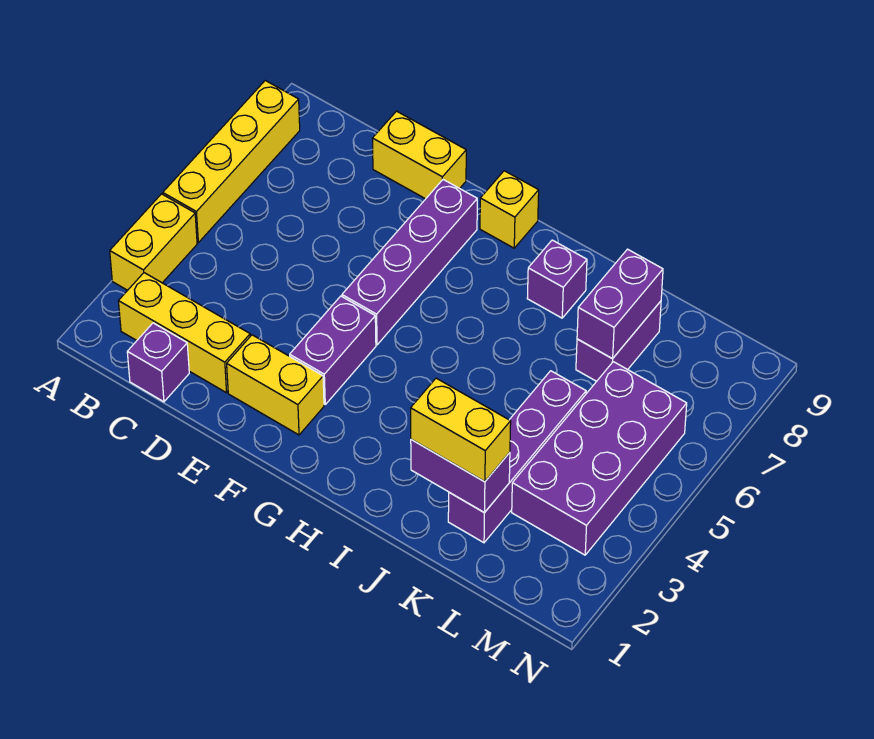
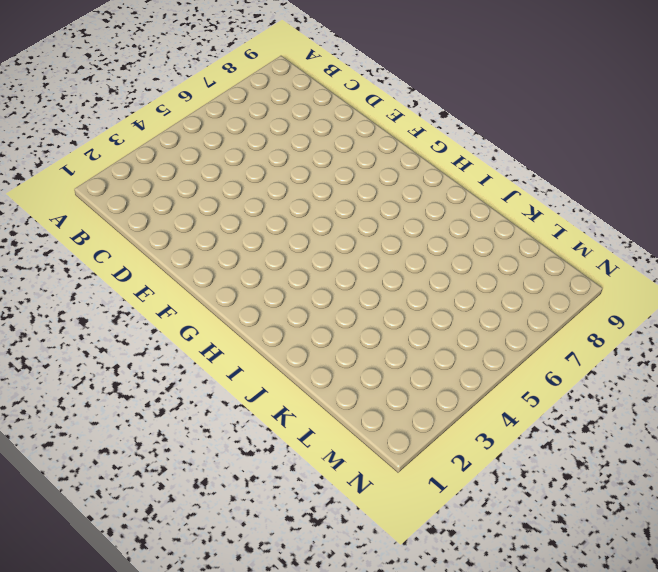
none -> yellow 1x2 brick [110,194,197,290]
none -> yellow 1x4 brick [163,81,300,243]
none -> yellow 1x3 brick [119,273,250,393]

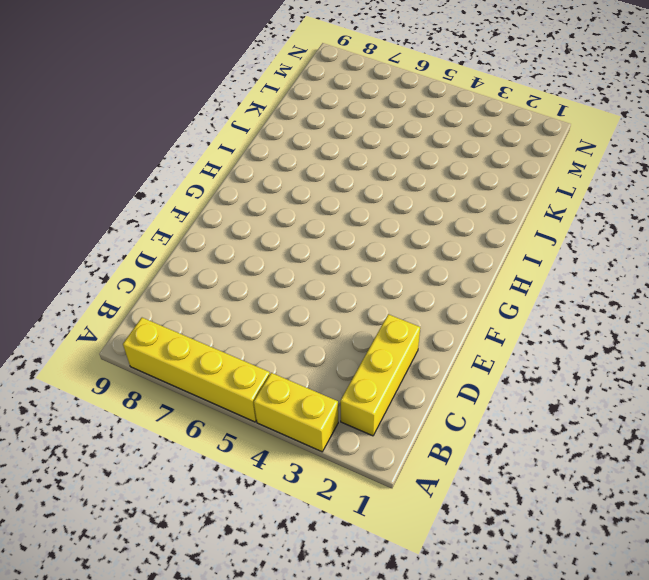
none -> purple 1x1 brick [127,323,189,402]
none -> yellow 1x2 brick [372,111,466,199]
none -> yellow 1x2 brick [227,335,324,435]

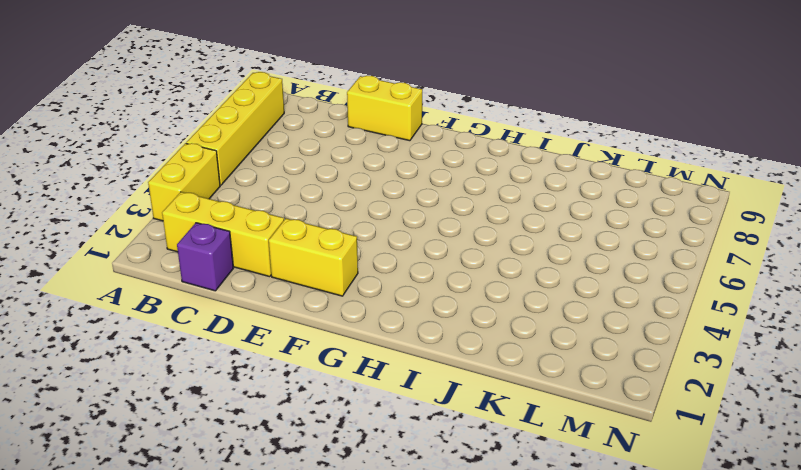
none -> purple 1x2 brick [290,296,376,404]
none -> purple 1x4 brick [342,180,477,345]
none -> yellow 1x1 brick [480,171,539,248]

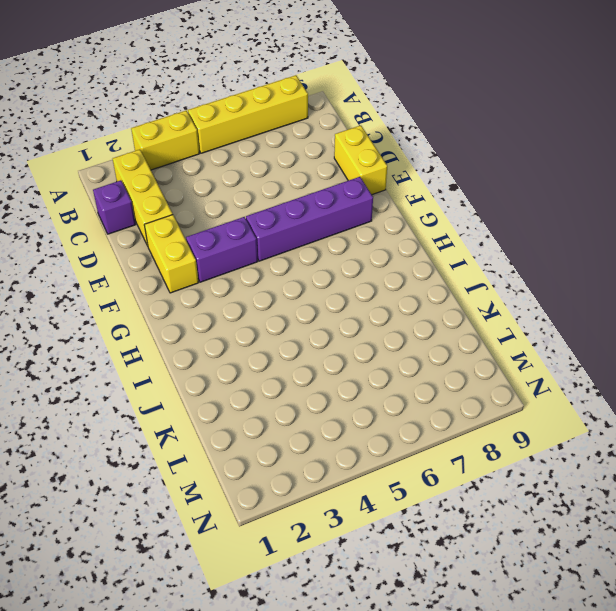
none -> yellow 1x1 brick [480,171,539,248]
none -> purple 1x1 brick [527,240,587,318]
none -> purple 1x4 brick [448,371,586,543]

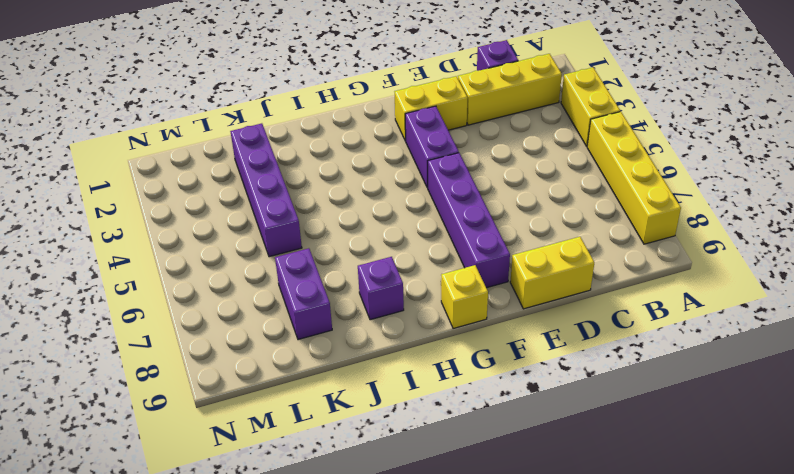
none -> purple 2x4 brick [512,362,687,555]
none -> purple 1x2 brick [411,440,510,513]
none -> purple 1x2 brick [577,249,663,359]

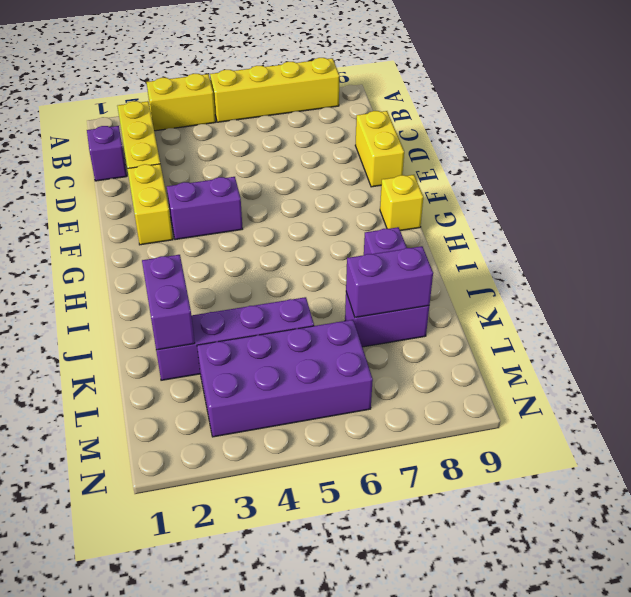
none -> purple 1x4 brick [342,180,477,345]
none -> yellow 1x2 brick [411,378,511,482]

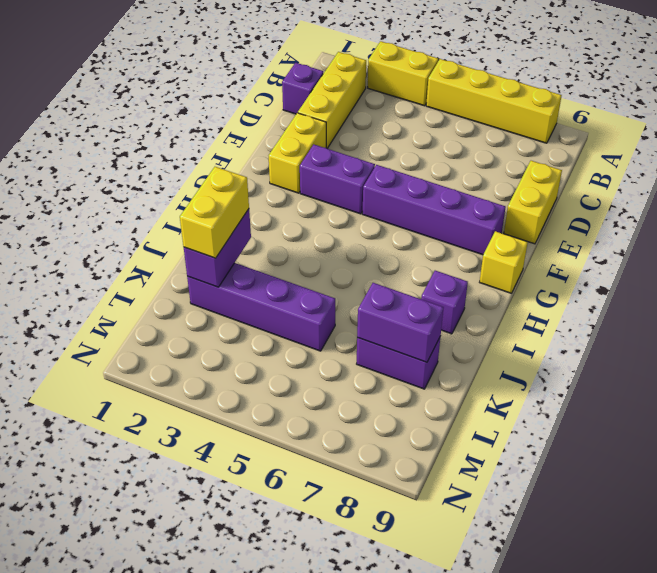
none -> purple 2x4 brick [512,362,687,555]

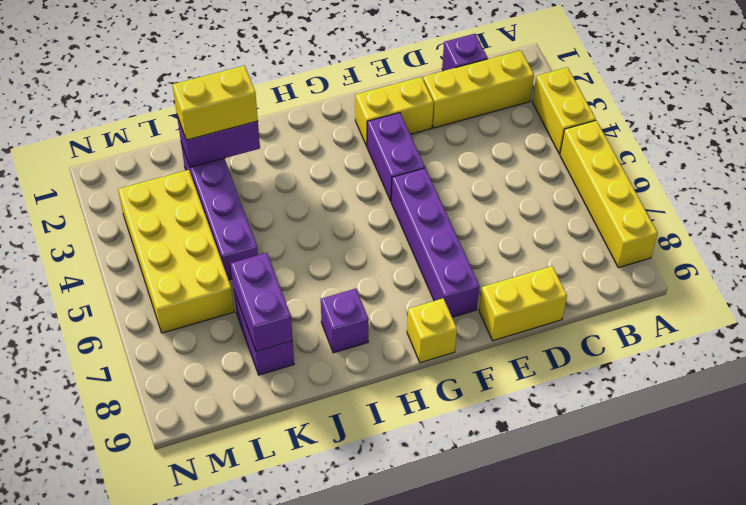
yellow 2x4 brick [118,170,234,333] -> purple 2x4 brick [512,362,687,555]

